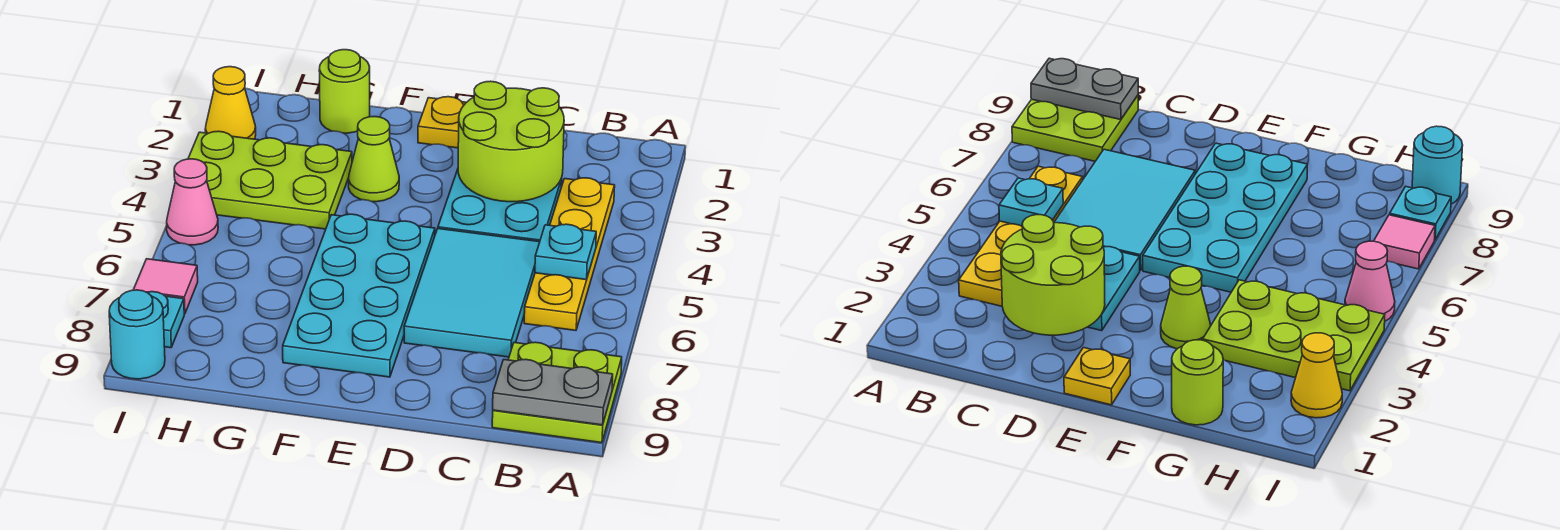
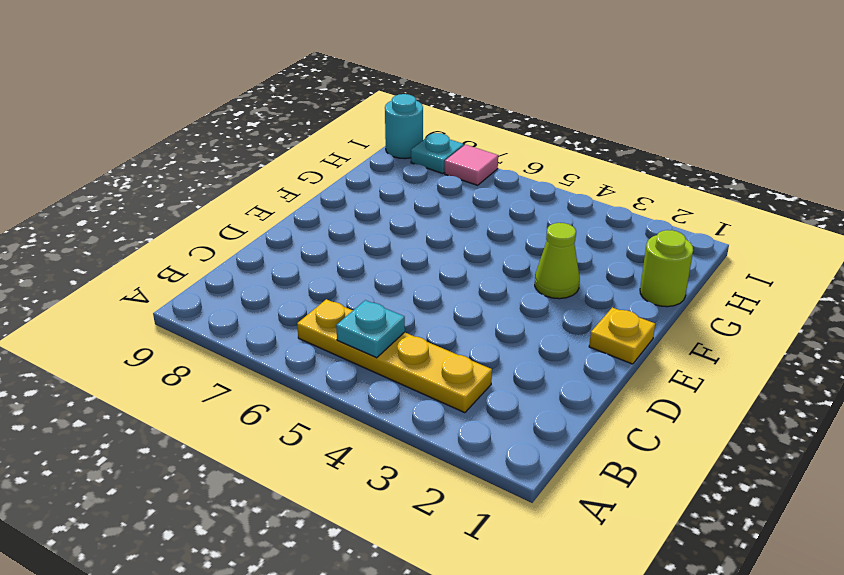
none -> lime 2x2 plate [492,342,622,443]
none -> cyan 2x2 plate [438,169,562,242]
none -> cyan 2x3 tile [404,229,540,357]

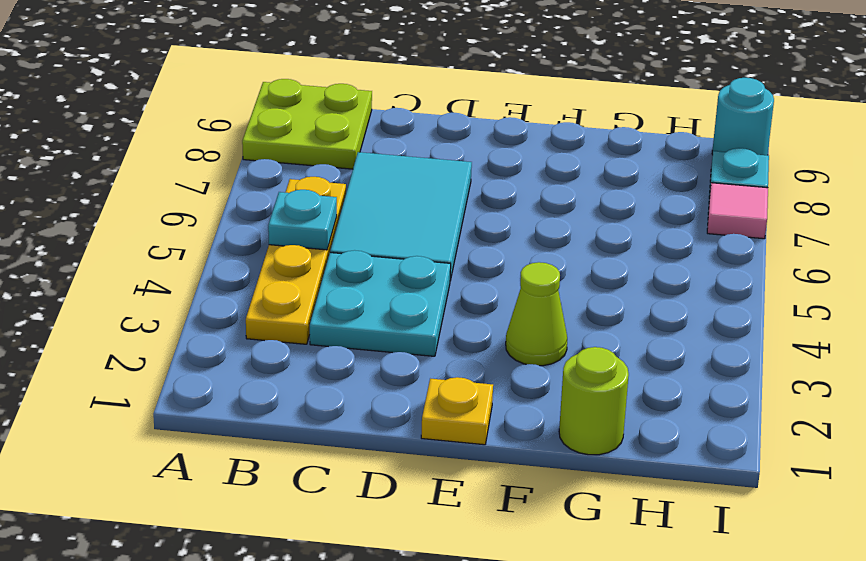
none -> cyan 2x4 plate [283,214,435,377]
none -> lime 2x3 plate [188,131,352,229]
none -> yellow 1x1 cone [205,67,256,139]

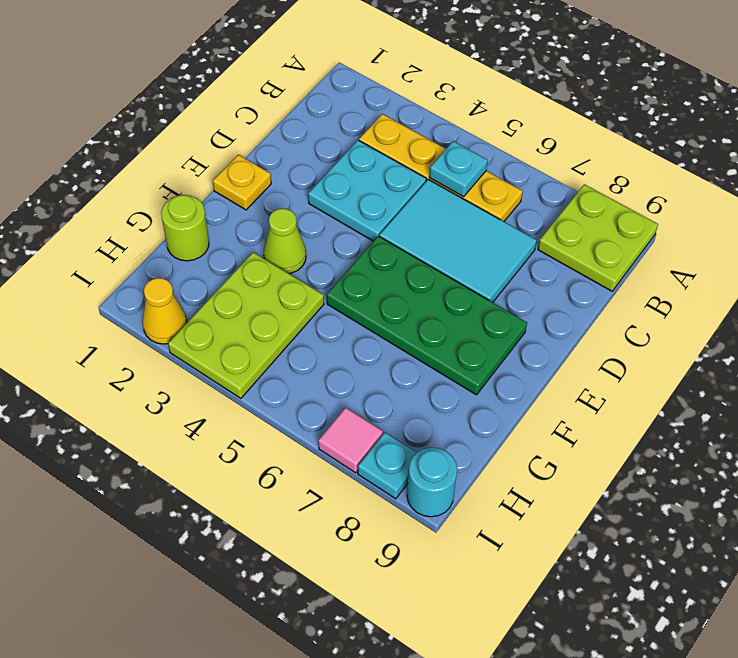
green 2x4 plate [327,236,527,395] -> cyan 2x4 plate [283,214,435,377]
none -> pink 1x1 cone [167,159,218,245]
none -> grey 1x2 plate [493,359,613,425]
none -> lime 2x2 round brick [458,81,564,202]

